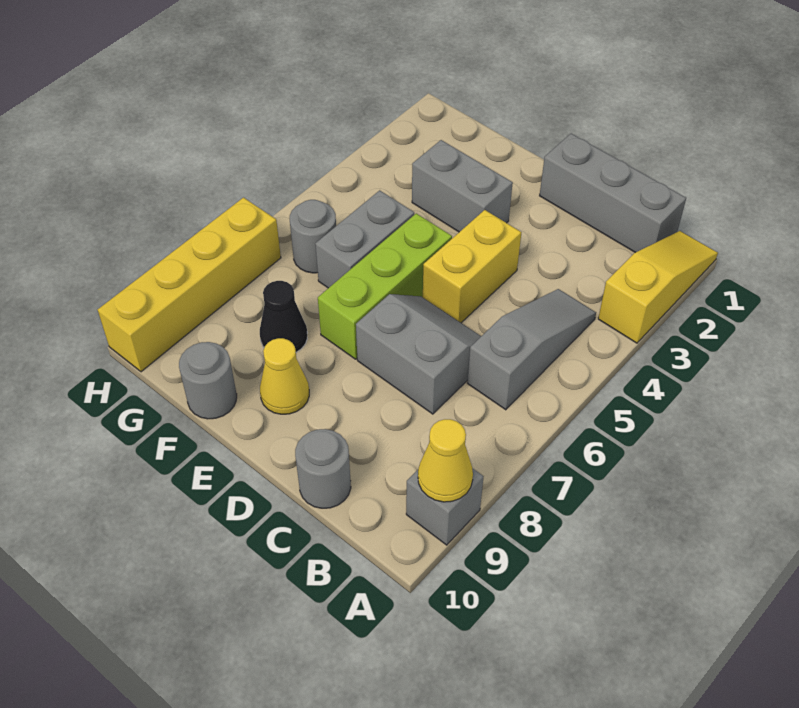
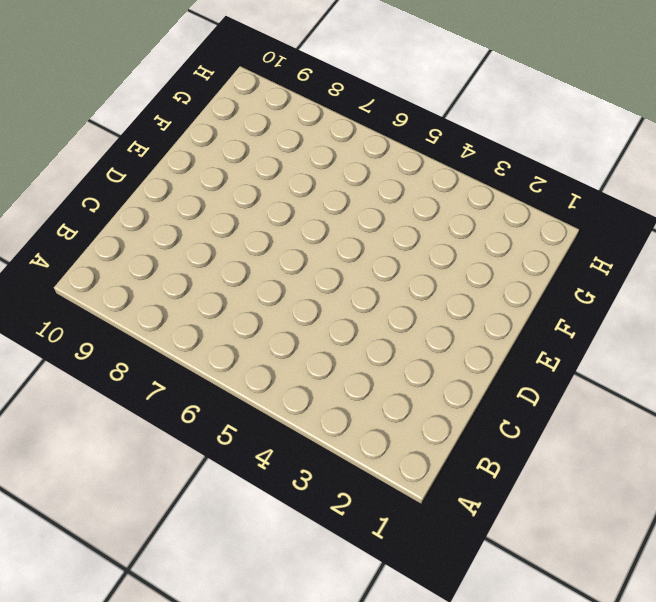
none -> yellow 1x3 slope [598,231,718,343]
none -> grey 1x1 brick [406,468,484,545]
none -> grey 1x3 brick [540,134,686,253]

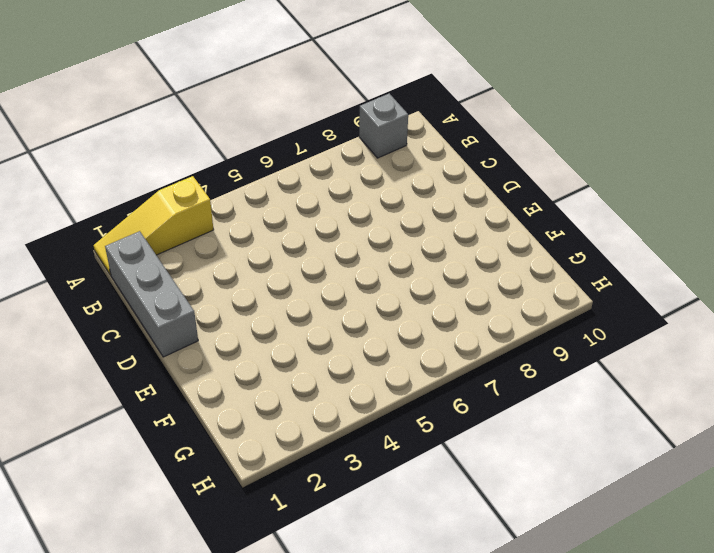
none -> grey 1x3 slope [468,289,596,410]
none -> grey 2x2 slope [356,294,481,414]
none -> grey 1x1 round brick [295,429,351,508]

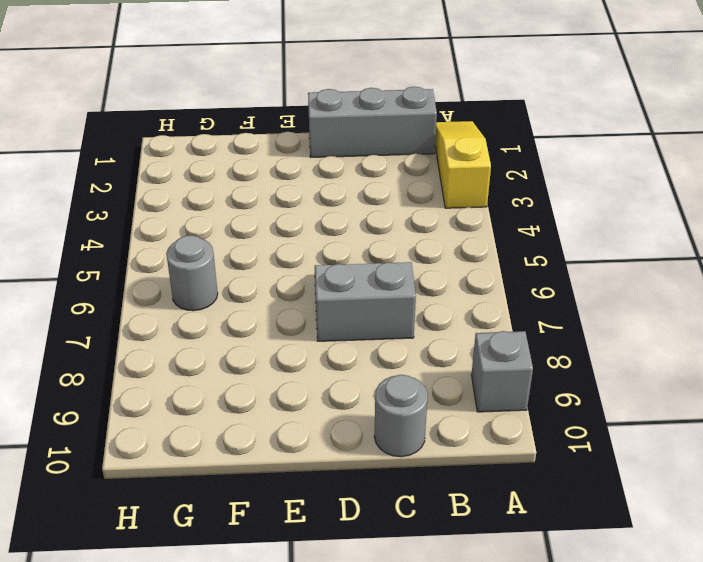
none -> grey 1x3 slope [468,289,596,410]
none -> yellow 1x2 brick [423,210,521,323]
none -> grey 1x2 brick [412,140,513,232]

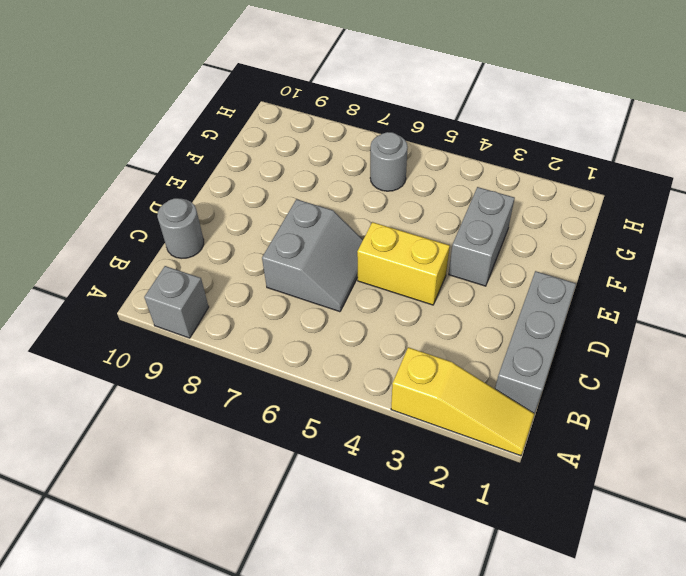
none -> grey 1x3 slope [468,289,596,410]
none -> lime 1x3 brick [318,213,452,359]
none -> yellow 1x1 cone [260,338,309,414]

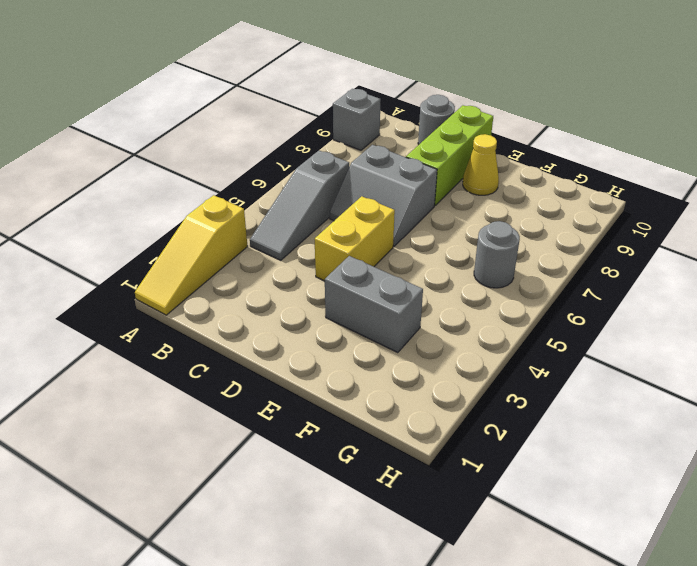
lime 1x3 brick [406,105,493,206] -> lime 1x3 brick moved to [318,213,452,359]
none -> grey 1x3 brick [540,134,686,253]
none -> grey 1x2 brick [315,190,414,288]
none -> black 1x1 cone [260,281,307,352]

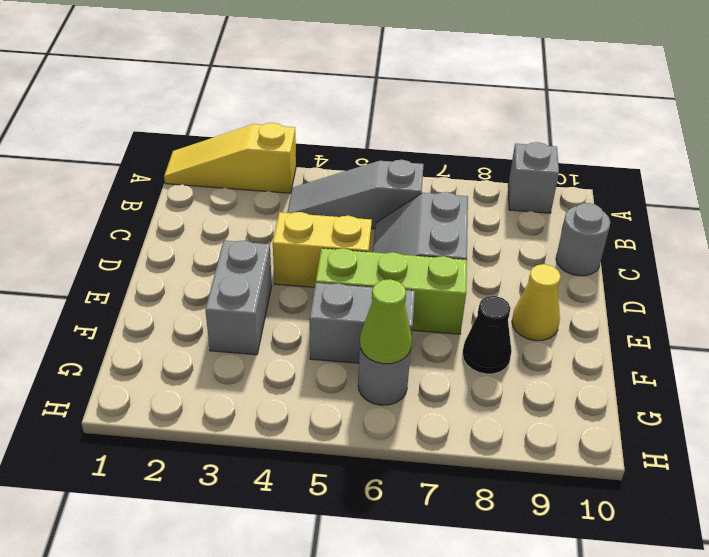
lime 1x1 cone [360,279,412,364] -> none
none -> grey 1x3 brick [540,134,686,253]
none -> grey 1x1 round brick [179,342,237,419]
none -> yellow 1x4 brick [98,198,281,372]

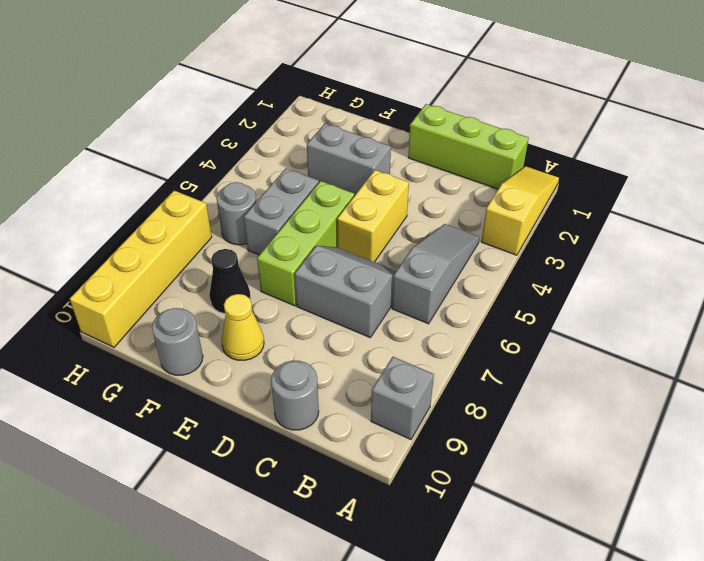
lime 1x3 brick [408,104,529,189] -> grey 1x3 brick [540,134,686,253]
none -> yellow 1x1 cone [418,419,473,502]

